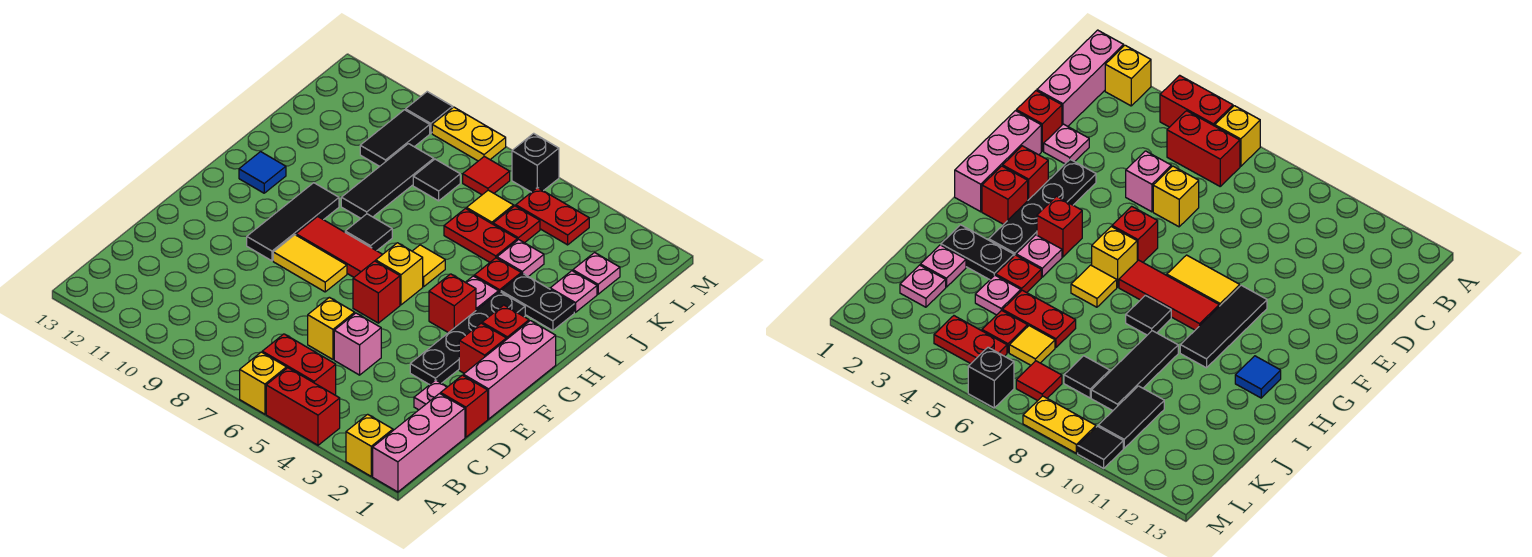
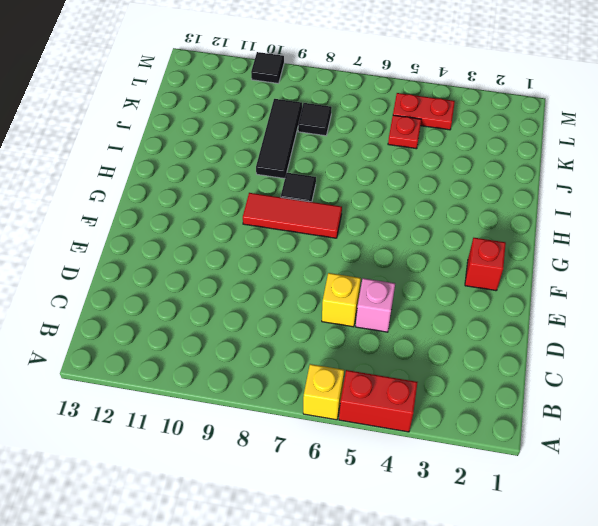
none -> pink 1x3 brick [373,394,465,492]
none -> yellow 1x1 brick [346,414,393,476]
none -> red 1x2 brick [262,334,336,395]
none -> red 1x1 brick [441,375,488,437]

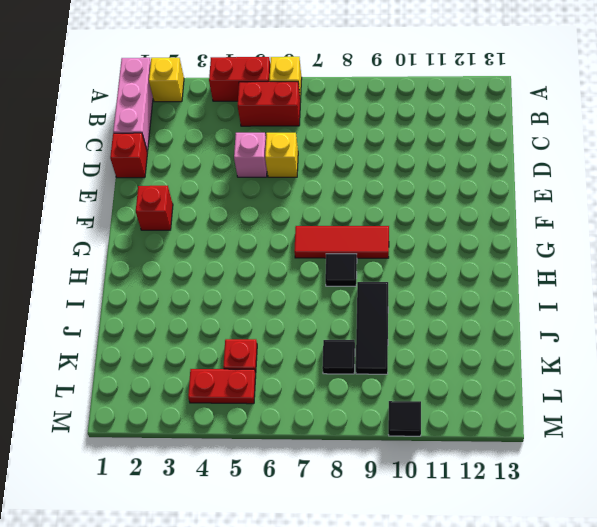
none -> pink 1x1 plate [414,380,447,410]
none -> pink 1x3 brick [463,321,556,419]
none -> black 1x4 plate [410,292,525,385]
none -> red 1x1 brick [353,261,400,323]

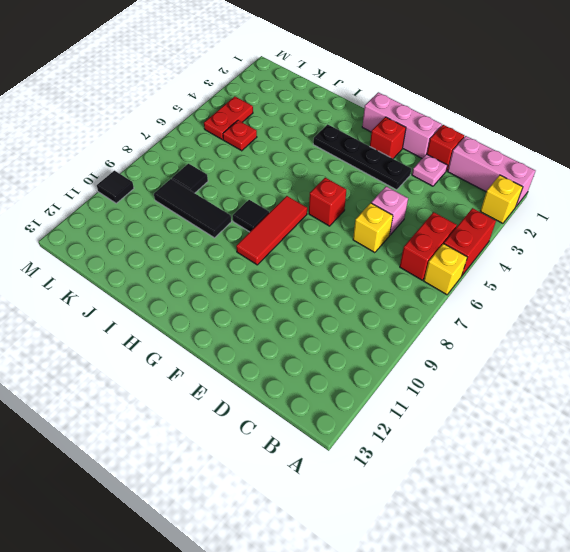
none -> yellow 1x2 tile [273,235,347,292]
none -> black 1x3 tile [247,183,339,261]
none -> red 1x1 brick [482,305,529,340]
none -> red 1x1 brick [429,274,476,333]

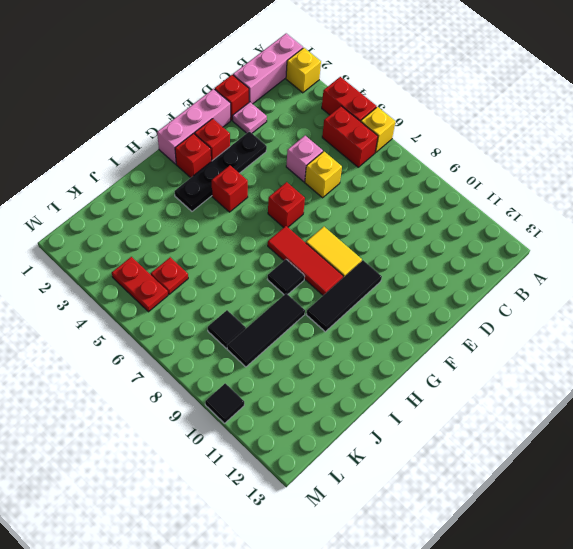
none -> yellow 1x1 brick [376,243,423,305]
none -> pink 1x1 plate [465,276,499,310]
none -> yellow 1x1 tile [412,245,445,286]
none -> blue 1x1 tile [239,152,286,193]

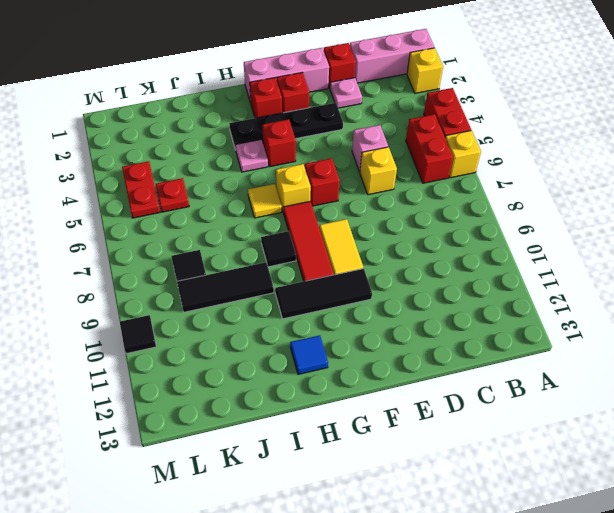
none -> black 1x2 plate [501,273,574,331]
none -> red 1x1 plate [474,258,521,292]
none -> pink 1x1 plate [550,271,597,312]
none -> pink 1x1 plate [497,240,544,277]

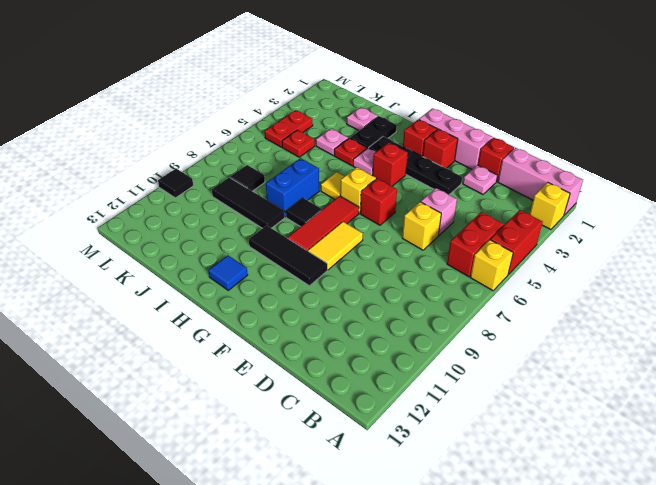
blue 1x2 brick [266,158,319,217] -> none
none -> red 1x2 plate [444,209,517,262]
none -> pink 1x1 plate [573,253,620,294]
none -> yellow 1x1 tile [467,190,513,224]
none -> black 1x2 tile [360,110,430,166]

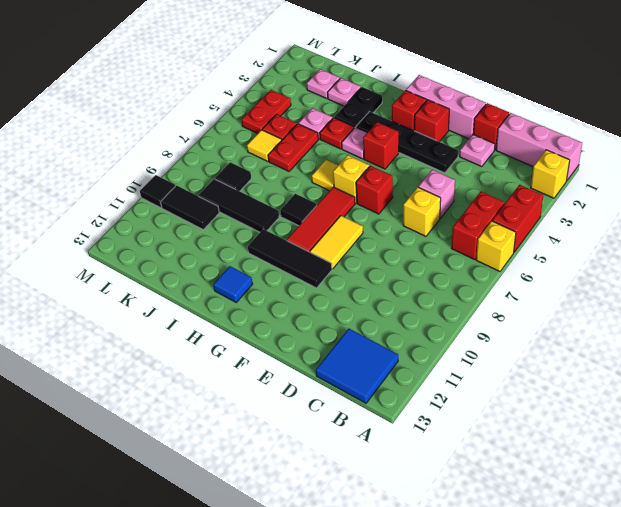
blue 2x2 tile [316,329,398,403] -> none
none -> red 1x1 tile [463,156,510,195]
none -> black 1x1 brick [512,133,559,192]
none -> yellow 1x2 plate [432,107,506,161]

